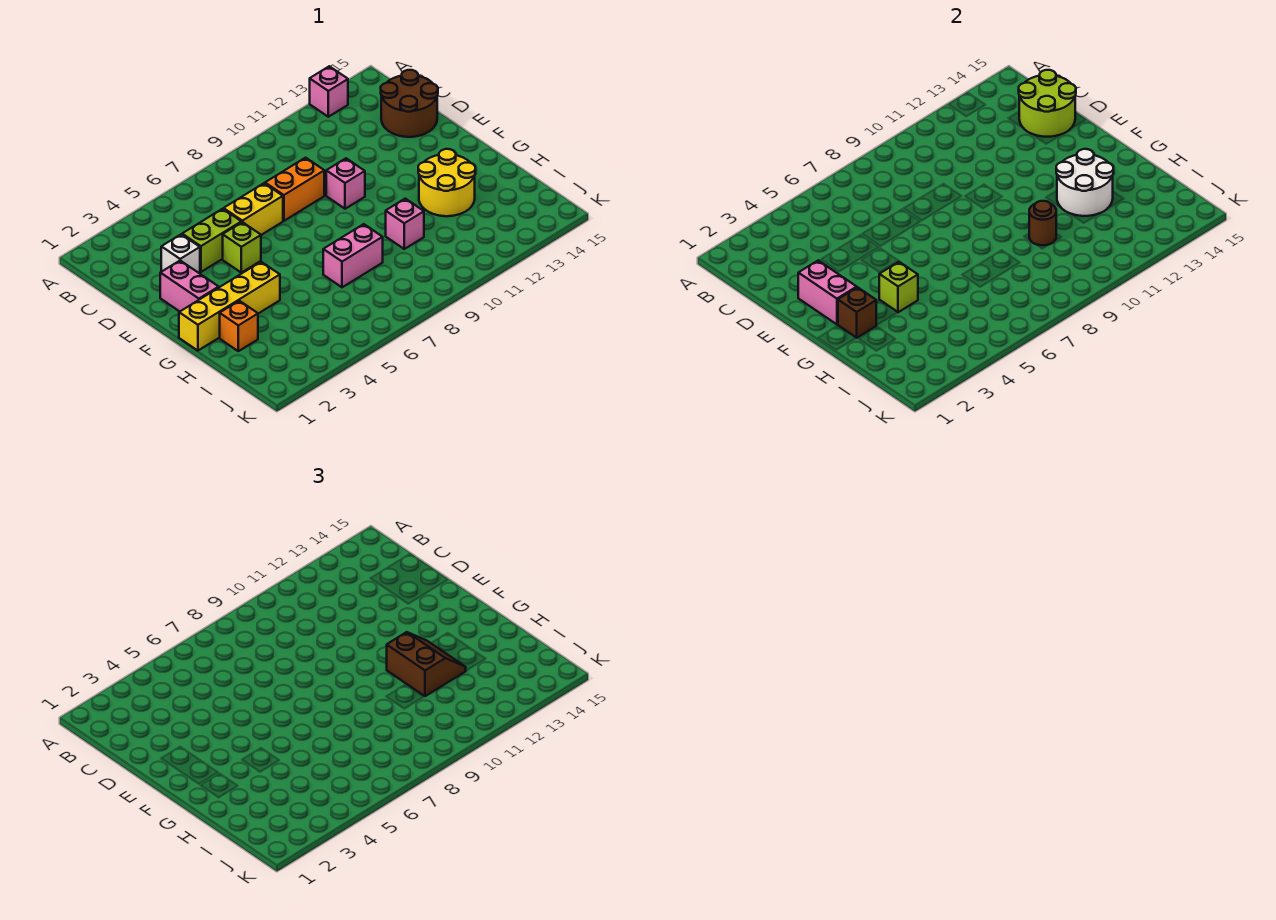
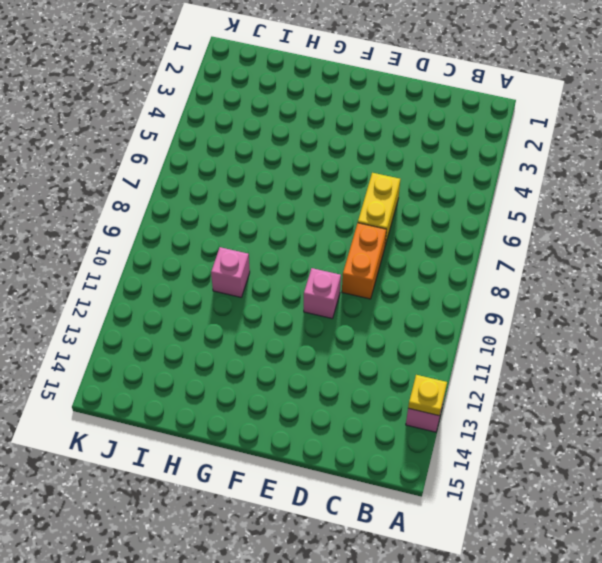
yellow 1x1 plate [408,375,447,416] -> none
none -> brown 2x2 round brick [381,70,438,137]
none -> white 1x1 brick [161,234,200,273]
none -> lime 1x2 brick [182,209,241,272]

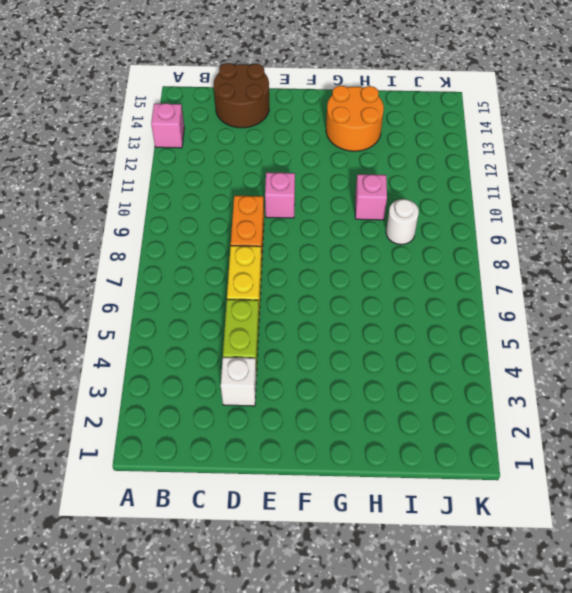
orange 2x2 round brick [326,86,384,151] -> yellow 2x2 round brick [418,149,475,216]
white 1x1 round brick [386,199,419,245] -> none
none -> pink 1x2 brick [160,261,219,311]
none -> lime 1x1 brick [223,222,261,273]
none -> yellow 1x4 brick [179,262,280,351]

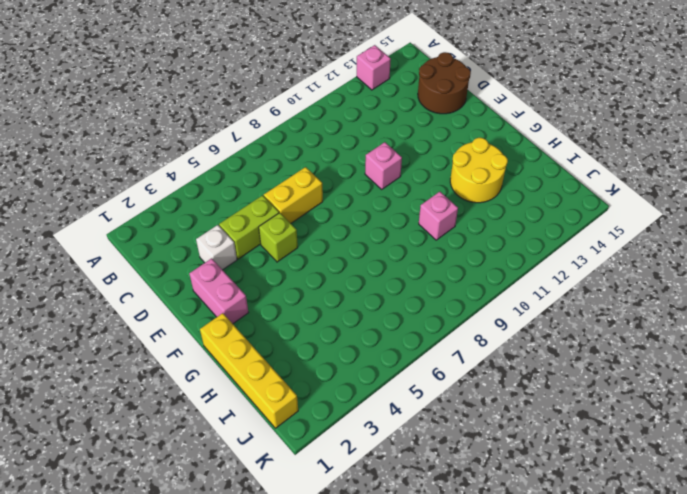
yellow 1x4 brick [200,313,298,428] -> yellow 1x4 brick turned to [179,262,280,351]
none -> orange 1x2 brick [265,158,324,221]
none -> orange 1x1 brick [220,301,258,351]
none -> pink 1x2 brick [323,224,383,287]

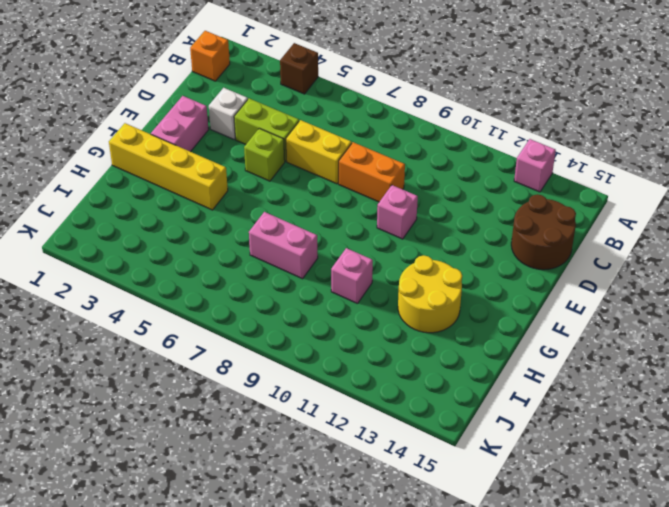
brown 1x1 brick [280,43,318,94] -> brown 1x1 brick moved to [838,287,876,338]
orange 1x1 brick [190,31,230,81] -> orange 1x1 brick moved to [220,301,258,351]
none -> lime 2x2 round brick [1019,70,1076,137]
none -> pink 1x2 brick [798,261,857,324]
none -> lime 1x1 brick [879,262,918,312]

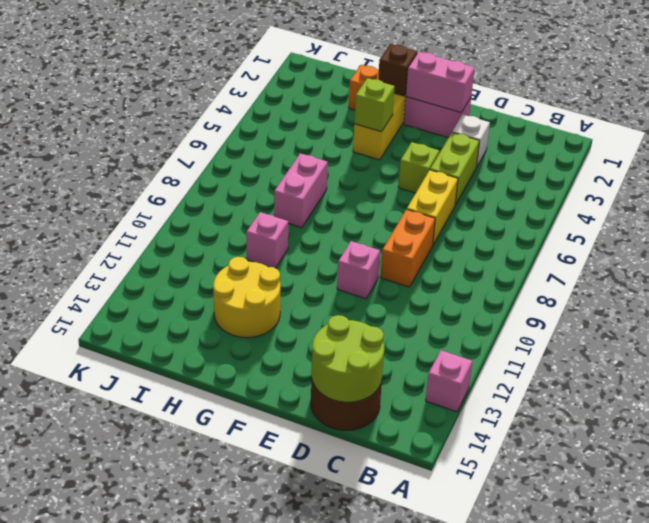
none -> white 2x2 round brick [1056,149,1113,216]
none -> brown 1x1 round brick [1029,201,1056,245]
none -> brown 2x2 slope [387,632,466,696]

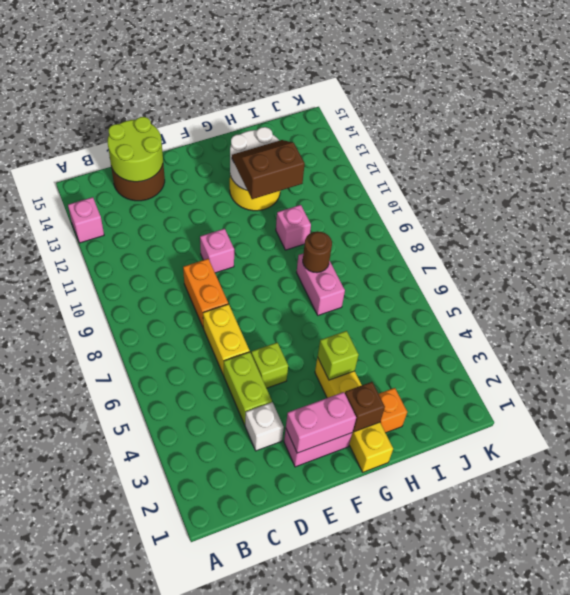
brown 1x1 round brick [303,231,332,273] -> brown 1x1 round brick moved to [1029,201,1056,245]

